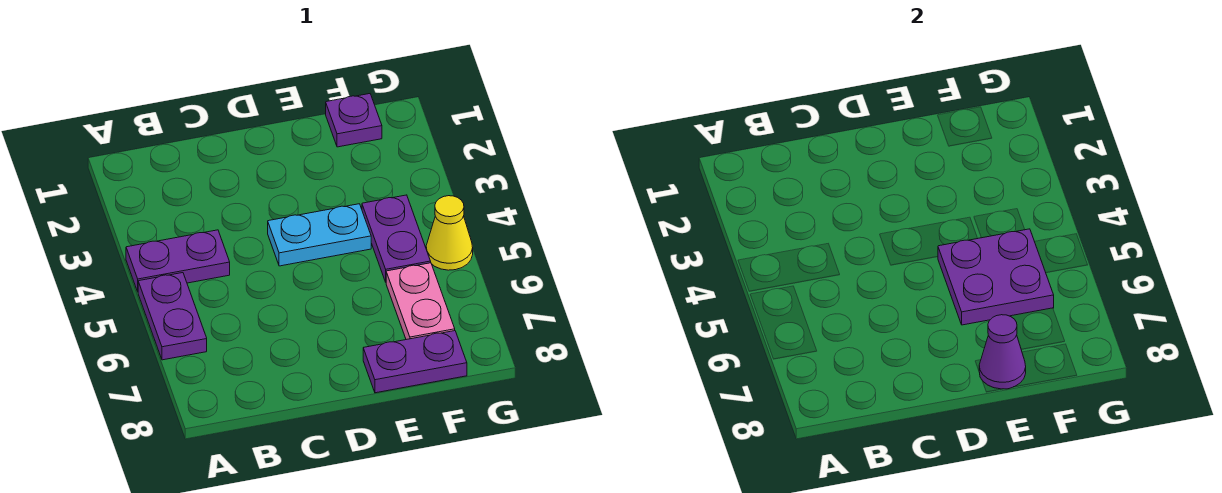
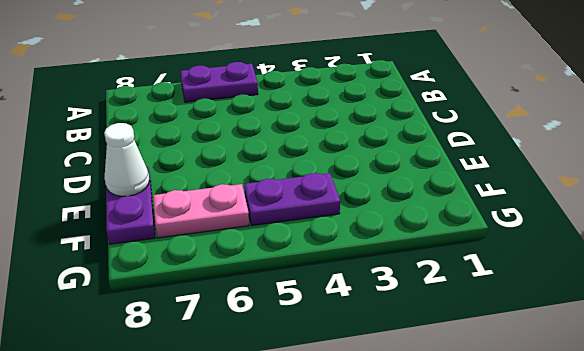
white 1x1 cone [104,123,149,196] -> purple 1x1 cone [979,315,1026,389]
none -> purple 1x2 plate [126,230,230,291]
none -> cyan 1x2 plate [268,204,371,266]

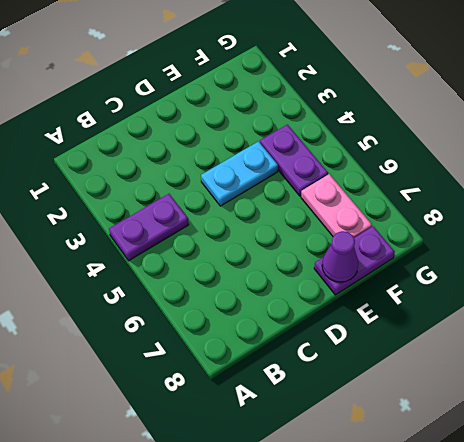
none -> purple 1x2 plate [138,273,207,360]
none -> purple 1x1 plate [326,94,382,147]

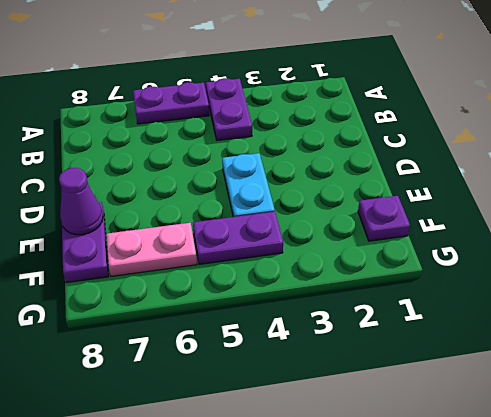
none -> yellow 1x1 cone [426,196,473,270]
none -> purple 2x2 plate [938,229,1054,325]

